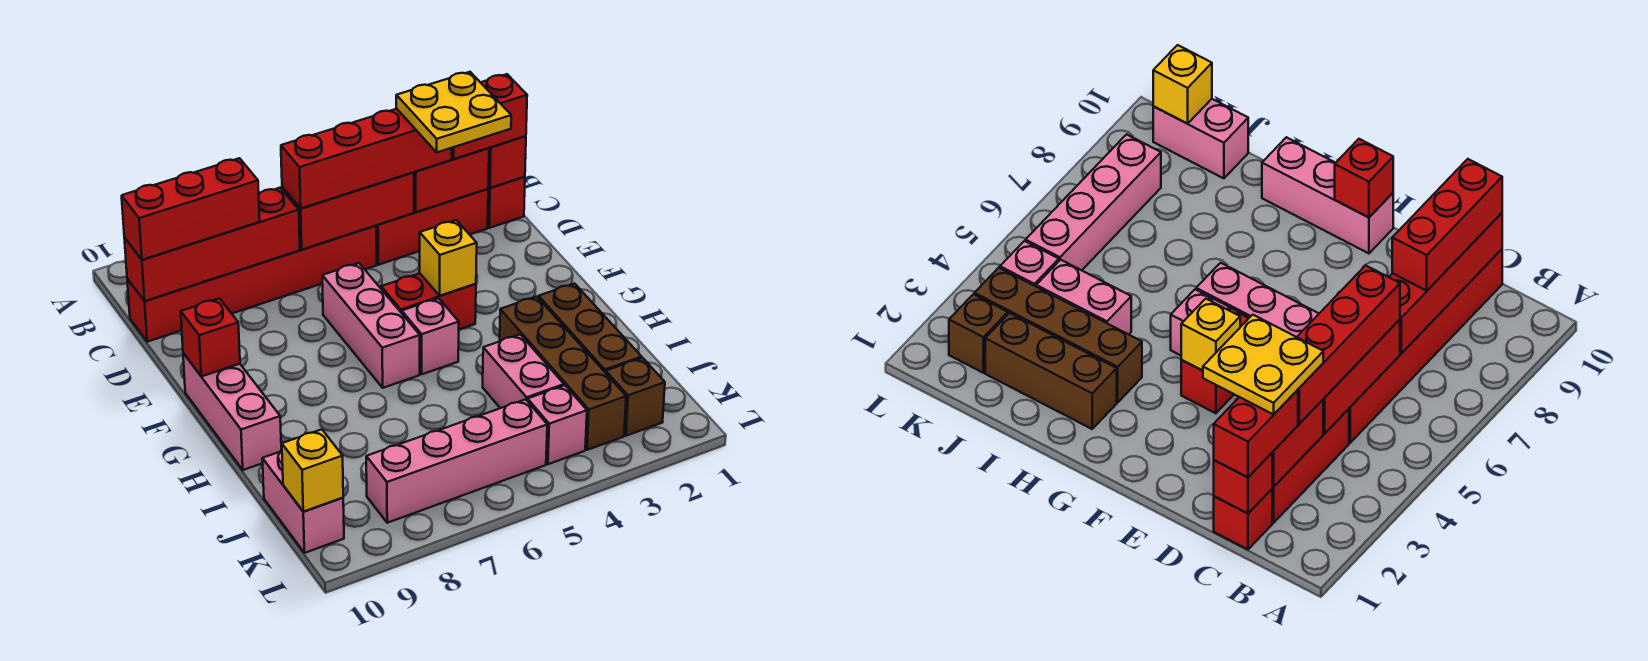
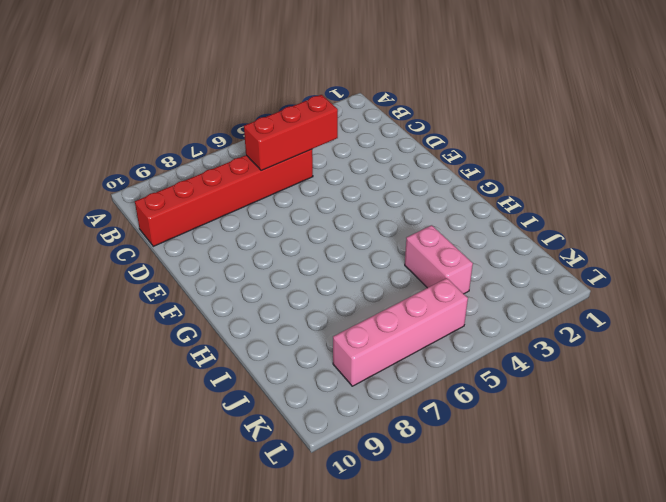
none -> red 1x1 brick [488,177,525,228]
none -> red 1x3 brick [376,189,488,265]
none -> pink 1x3 brick [322,263,420,388]

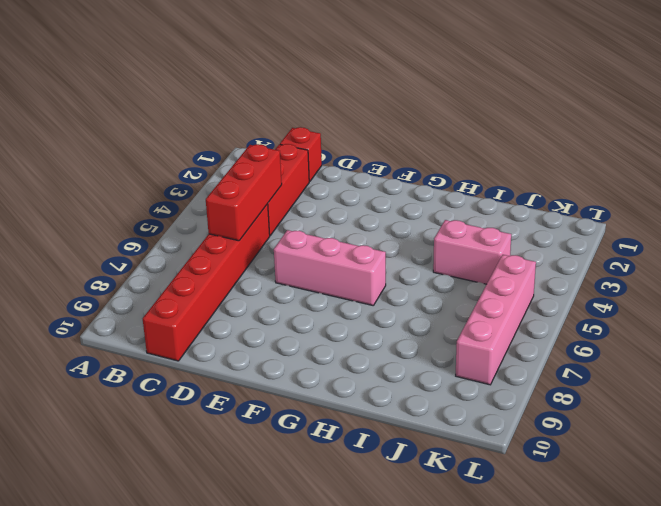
none -> red 1x2 brick [381,273,476,329]
none -> pink 1x3 brick [183,353,281,470]
none -> pink 1x1 brick [402,298,459,374]

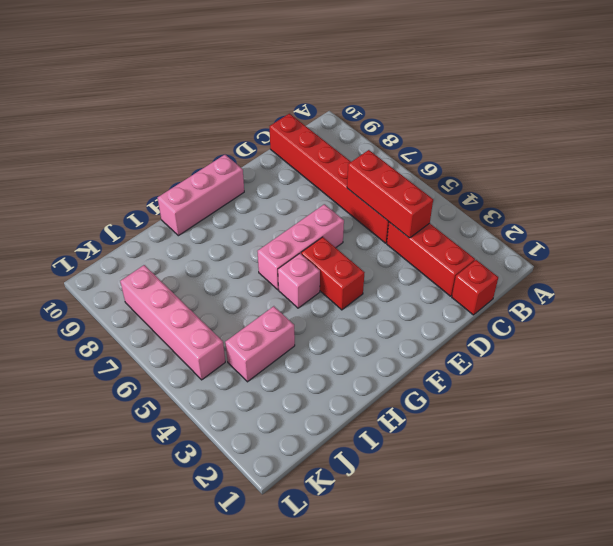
none -> brown 1x3 brick [539,284,642,373]
none -> brown 1x4 brick [500,296,626,450]
none -> pink 1x2 brick [262,451,344,553]

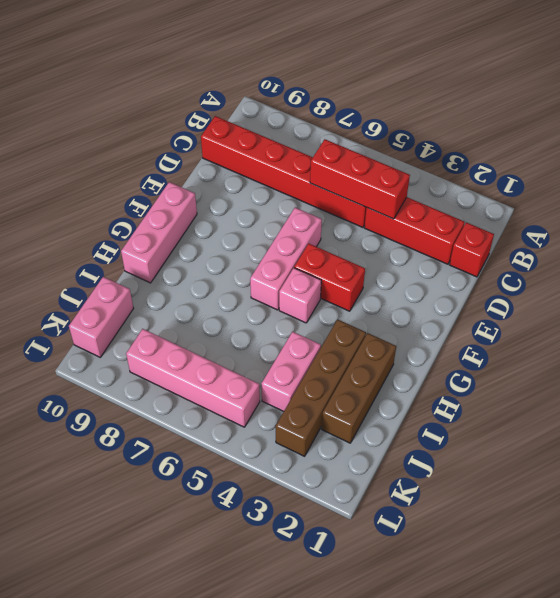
none -> brown 1x1 brick [606,358,665,436]
none -> pink 1x1 brick [528,385,587,464]
none -> red 1x1 brick [488,136,526,188]

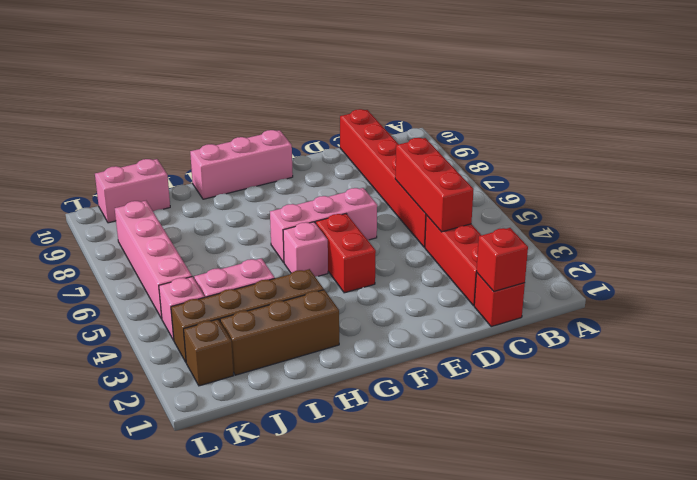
none -> red 1x2 brick [414,148,489,212]
none -> red 1x4 brick [124,188,300,301]
none -> yellow 1x1 brick [420,220,477,296]

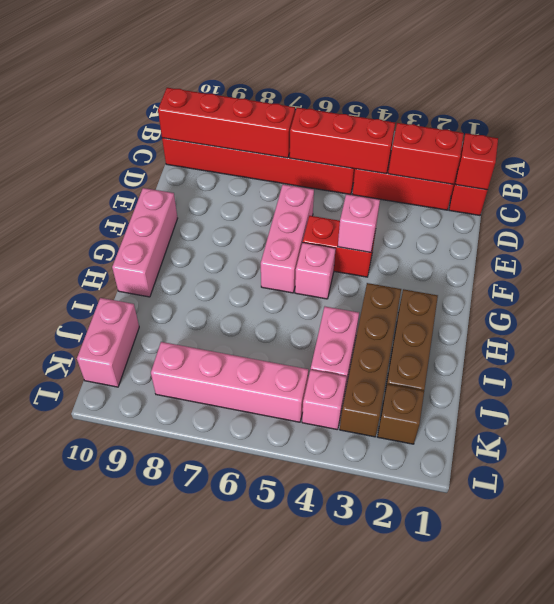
pink 1x1 brick [338,194,380,252] -> yellow 1x1 brick [420,220,477,296]
none -> red 1x1 brick [181,298,240,376]
none -> yellow 1x1 brick [282,429,343,512]
none -> red 1x2 brick [452,74,527,159]

